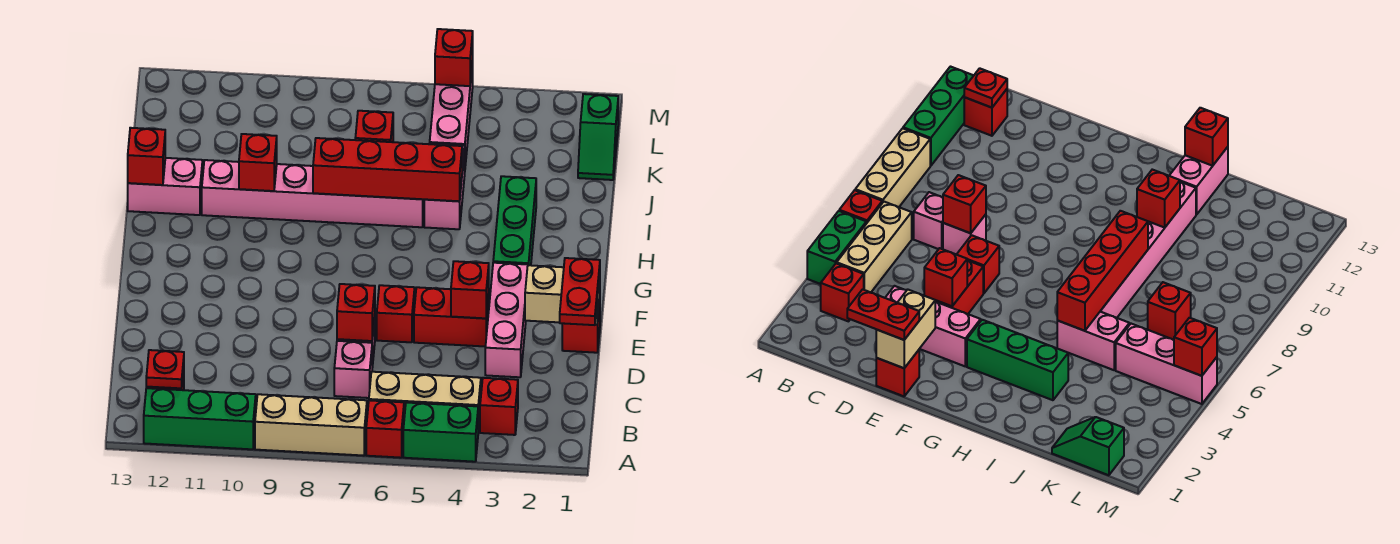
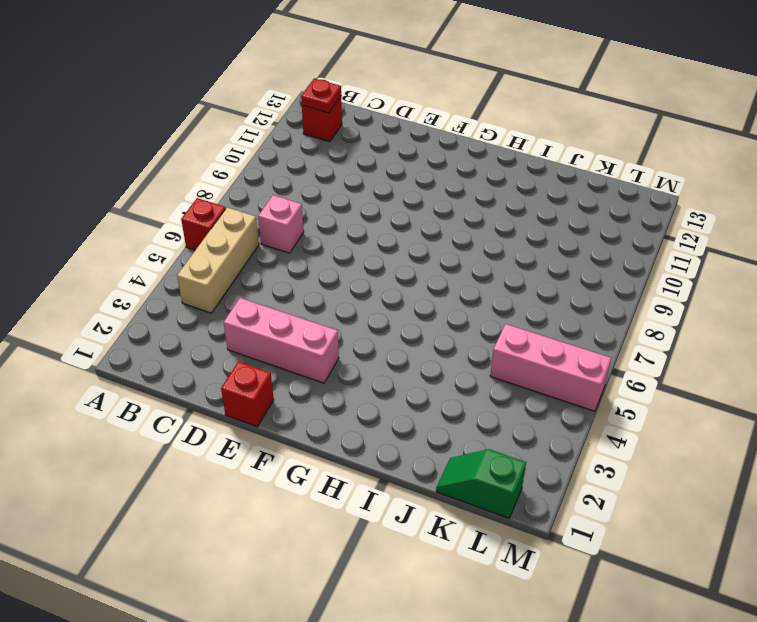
none -> green 1x2 brick [403,402,478,462]
none -> tan 1x3 brick [255,394,367,456]
none -> green 1x3 brick [144,388,256,449]

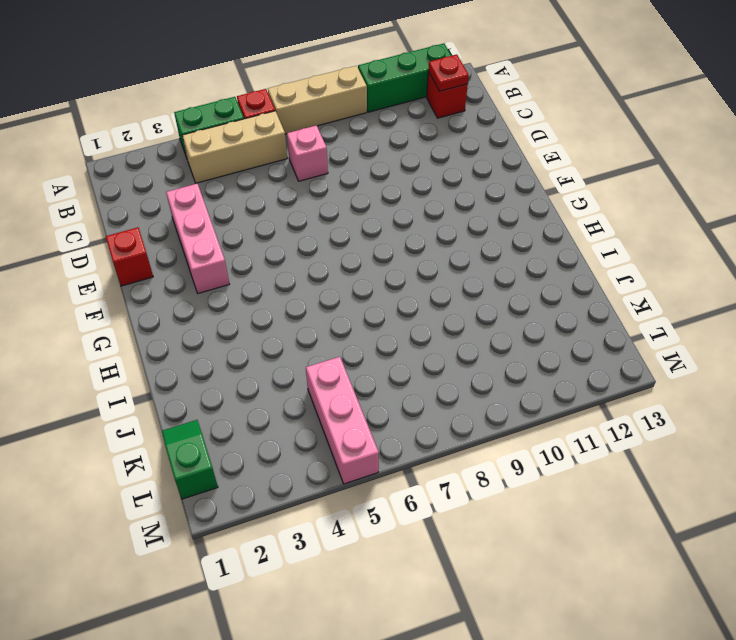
none -> red 1x1 brick [480,378,518,435]
none -> pink 1x1 brick [943,214,986,254]
none -> red 1x2 brick [414,287,489,347]

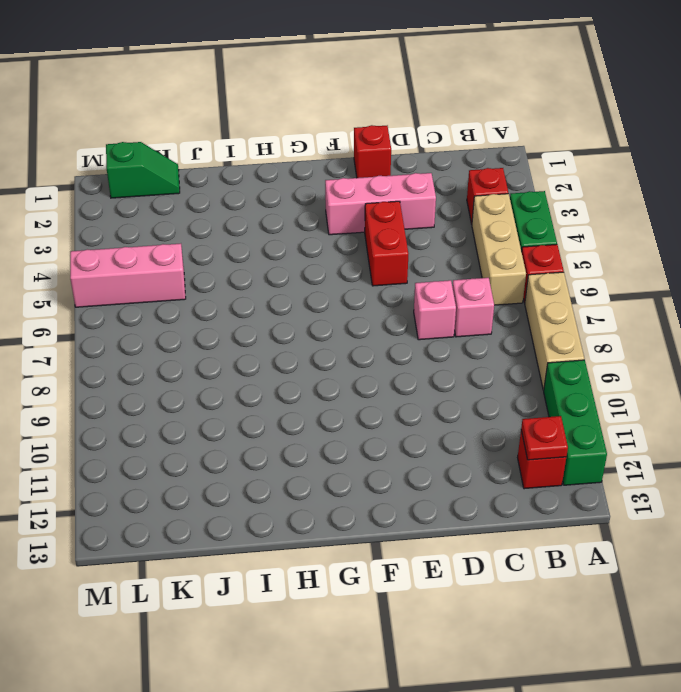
none -> red 1x1 brick [377,285,415,342]
none -> green 1x3 brick [493,176,536,265]
none -> pink 1x2 brick [424,143,465,229]

